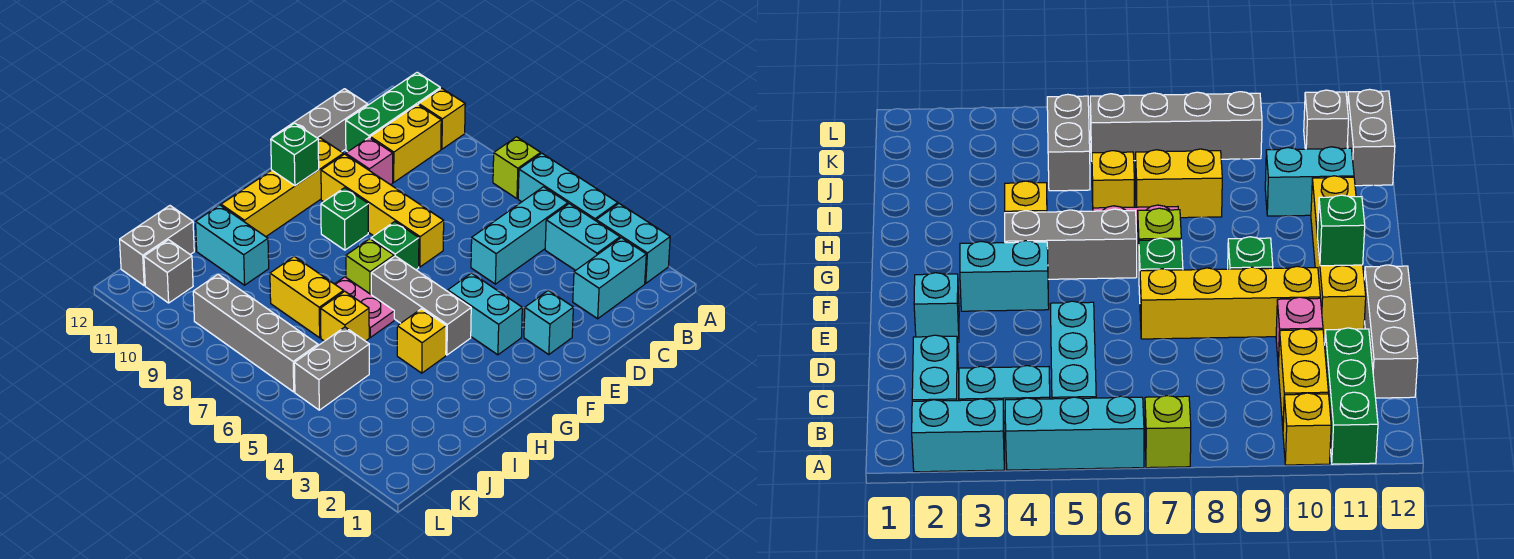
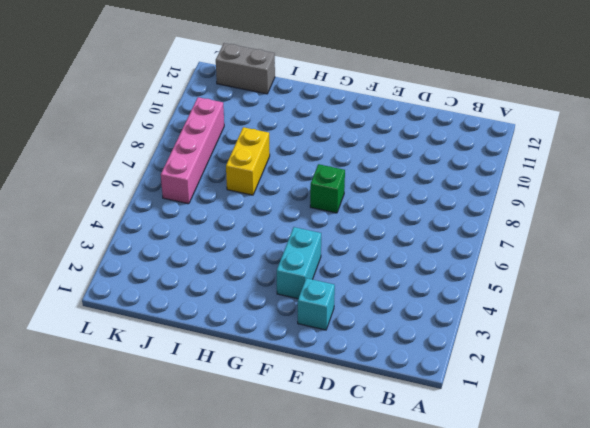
pink 1x4 brick [161,97,224,204] -> grey 1x4 brick [193,275,318,392]
none -> cyan 1x2 brick [596,204,670,283]
none -> cyan 1x3 brick [518,153,618,221]
none -> lime 1x1 brick [493,137,541,199]

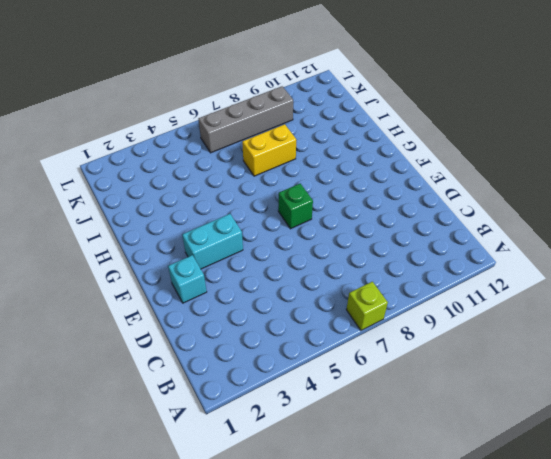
none -> cyan 1x2 brick [596,204,670,283]
none -> cyan 1x3 brick [518,153,618,221]
none -> yellow 1x1 brick [419,88,465,149]

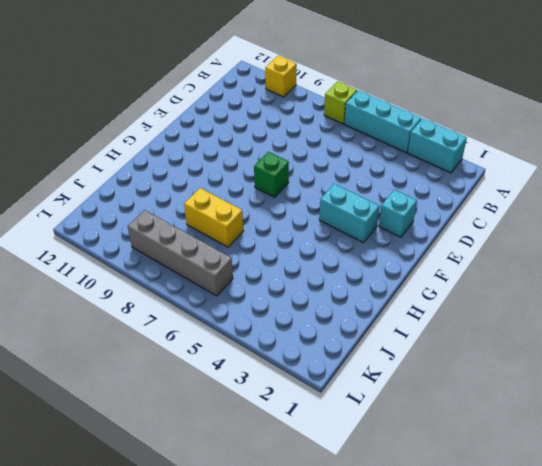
none -> green 1x3 brick [346,72,440,152]
none -> cyan 1x2 brick [573,238,646,319]
none -> cyan 1x2 brick [545,204,620,270]

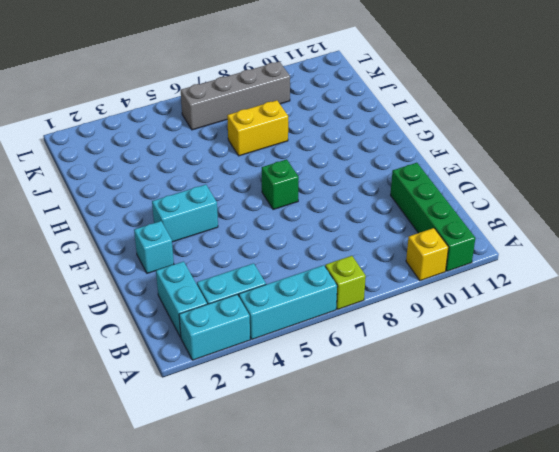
green 1x4 brick [391,163,475,271] -> green 1x3 brick [346,72,440,152]
none -> cyan 1x3 brick [471,187,568,284]
none -> yellow 1x2 brick [370,105,441,182]
none -> grey 1x3 brick [272,89,368,152]

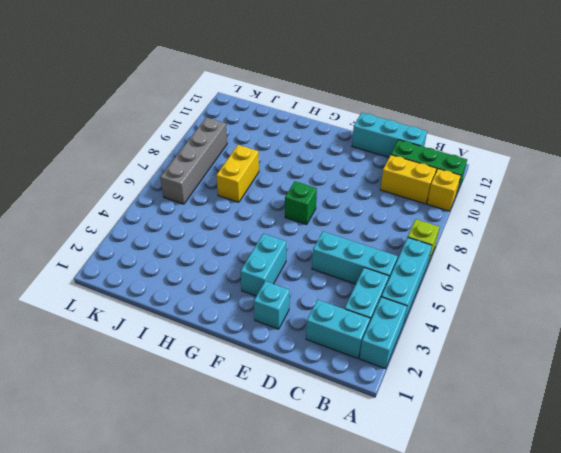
cyan 1x3 brick [352,113,427,157] -> grey 1x3 brick [272,89,368,152]
none -> pink 1x1 brick [346,138,393,185]
none -> yellow 1x4 brick [321,154,444,267]
none -> yellow 1x4 brick [221,138,343,237]

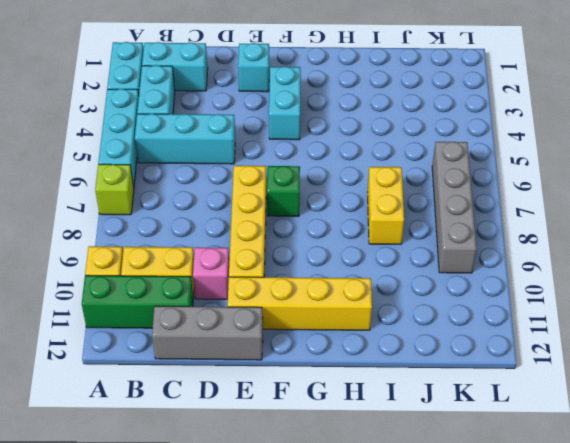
none -> green 1x1 brick [321,188,368,250]
none -> grey 1x3 brick [371,256,471,355]
none -> lime 1x1 brick [346,239,394,294]

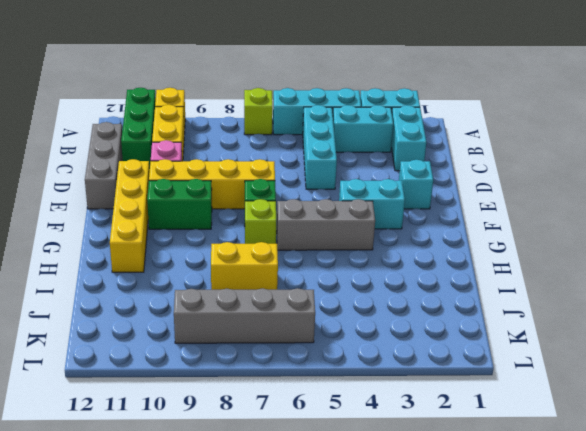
green 1x2 brick [147,179,212,229] -> green 1x1 brick [321,188,368,250]
none -> yellow 1x1 brick [397,309,446,373]
none -> pink 1x2 plate [335,277,394,337]
none -> yellow 1x1 brick [320,291,369,341]

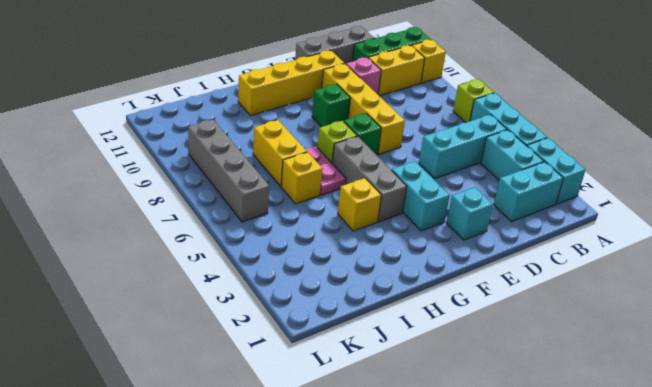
none -> cyan 1x2 brick [196,205,269,285]
none -> grey 1x2 brick [294,327,369,410]
none -> grey 1x2 brick [120,206,194,285]

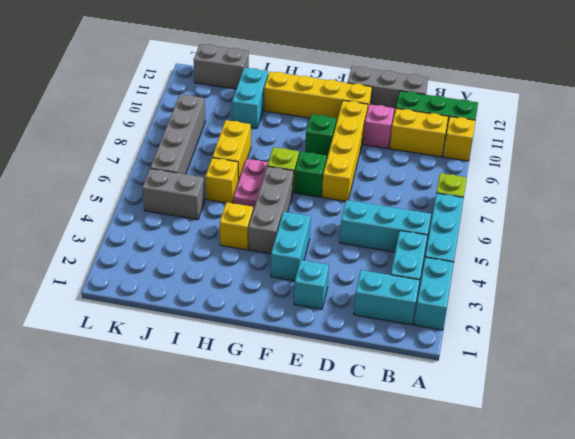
none -> grey 1x1 brick [144,240,193,303]
none -> green 1x1 brick [271,123,319,186]

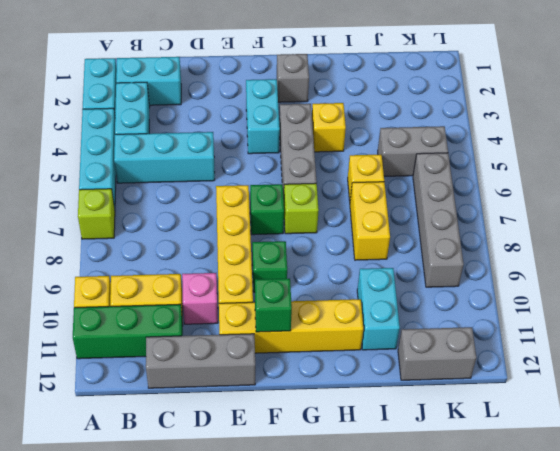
grey 1x1 brick [277,54,309,102] -> grey 1x1 brick moved to [144,240,193,303]
none -> cyan 1x1 brick [524,290,573,355]
none -> pink 1x2 plate [335,277,394,337]

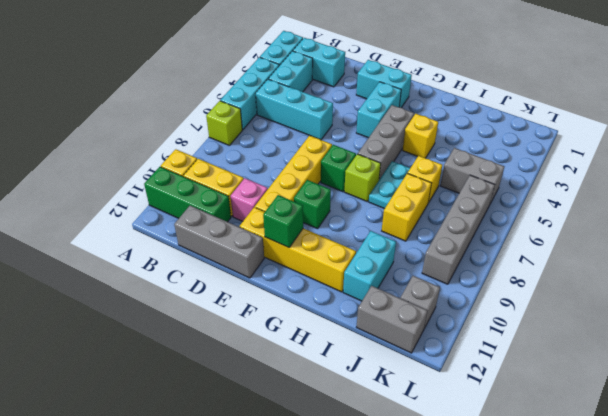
cyan 1x2 brick [356,60,412,108] -> cyan 1x1 brick [524,290,573,355]
cyan 1x2 plate [369,161,410,209] -> pink 1x2 plate [335,277,394,337]

